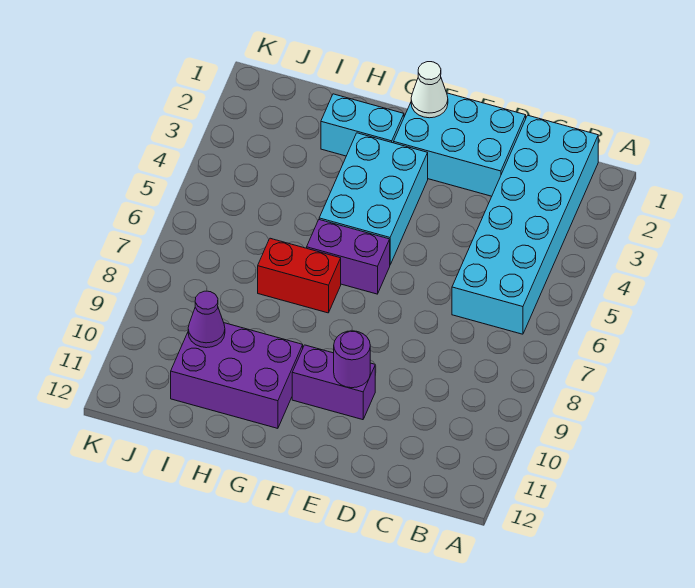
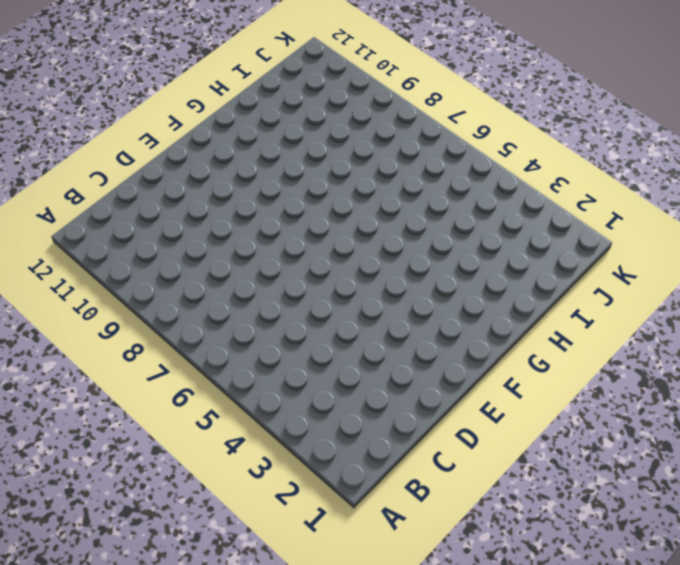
none -> cyan 2x6 brick [452,115,598,334]
none -> cyan 2x3 brick [394,93,526,196]

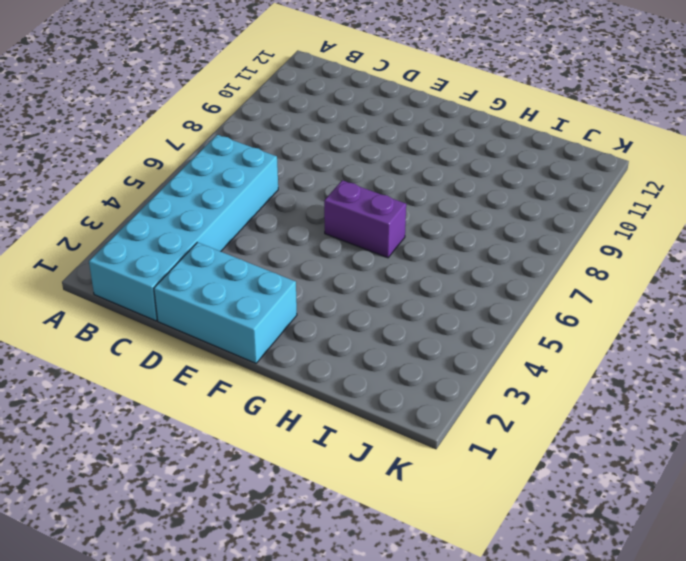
none -> purple 1x2 brick [292,345,375,420]
none -> cyan 2x3 brick [319,133,428,264]

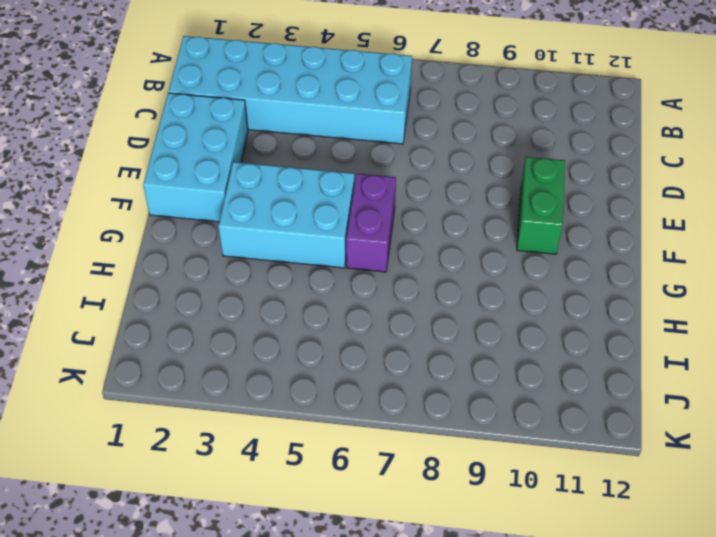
green 1x2 brick [517,157,565,254] -> purple 1x2 brick [292,345,375,420]
none -> cyan 1x2 brick [321,94,404,156]
none -> red 1x2 brick [258,238,341,313]

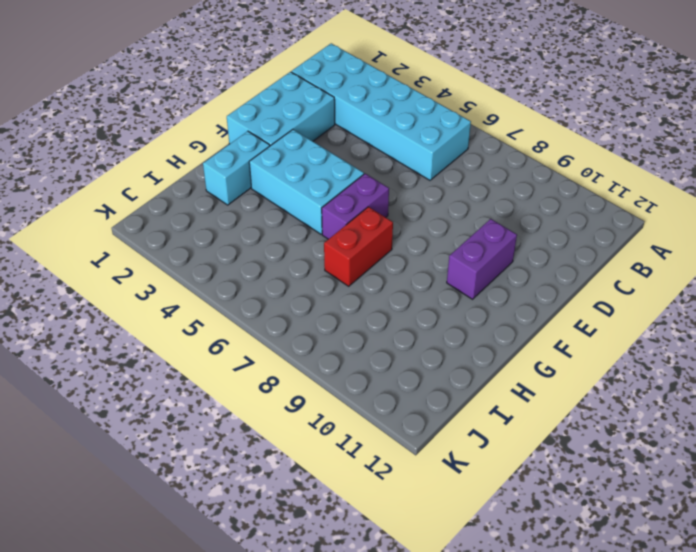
none -> purple 2x3 brick [171,323,303,428]
none -> purple 1x1 round brick [334,331,370,388]

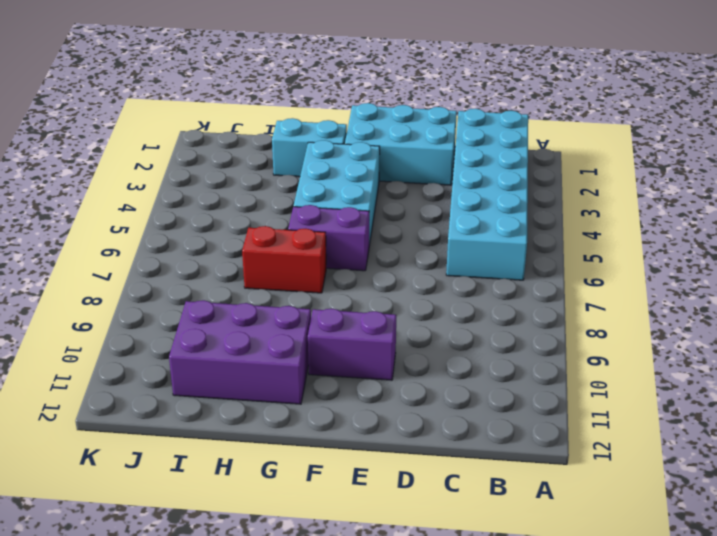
none -> purple 1x1 round brick [334,331,370,388]
none -> white 1x1 cone [411,62,448,118]

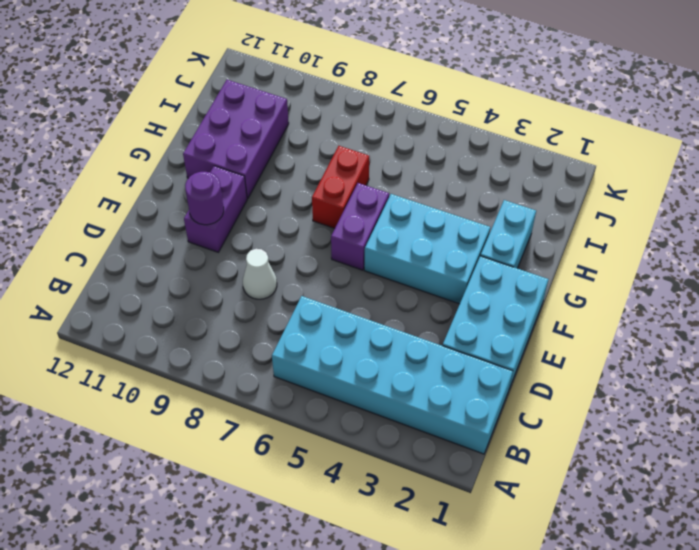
white 1x1 cone [243,249,277,299] -> white 1x1 cone moved to [411,62,448,118]
none -> purple 1x1 cone [188,291,225,348]

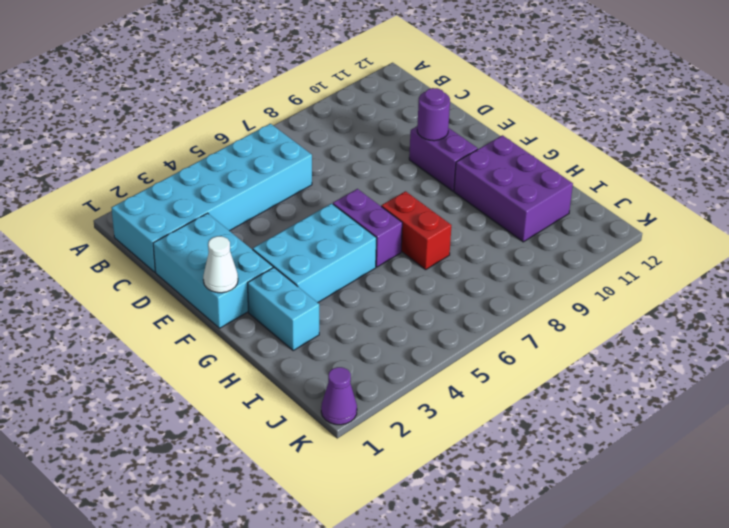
purple 1x1 cone [321,367,357,425] -> purple 1x1 cone moved to [188,291,225,348]

